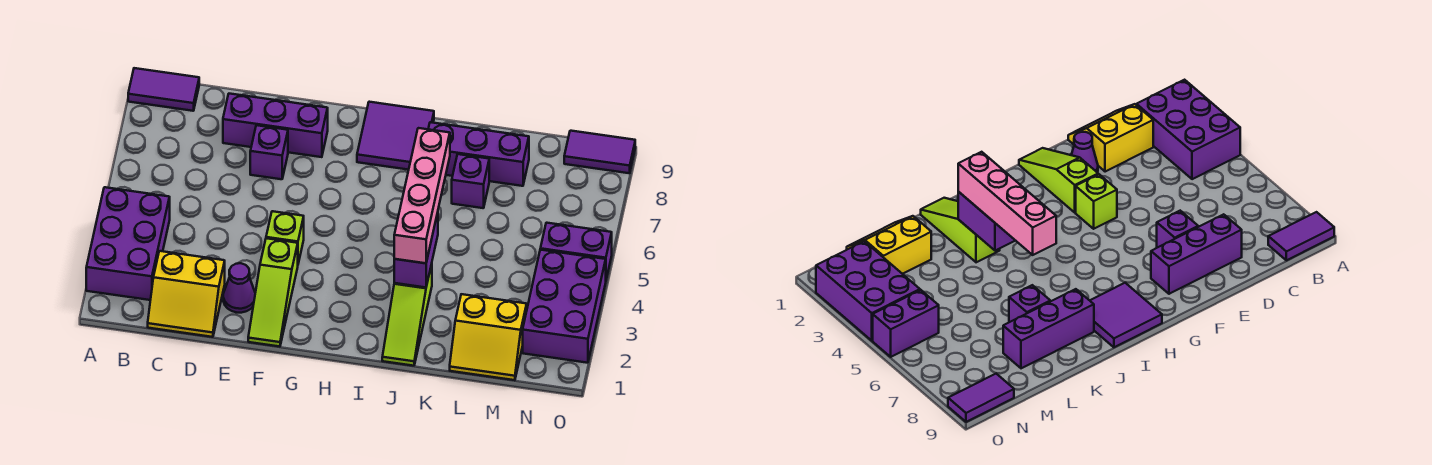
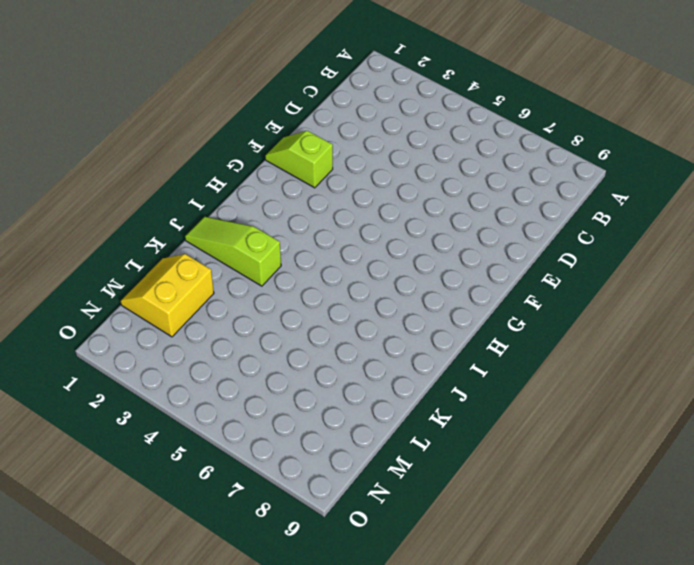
lime 1x2 slope [265,131,333,188] -> lime 1x3 slope [248,238,298,347]
none -> purple 2x3 brick [86,187,170,300]
none -> purple 1x2 tile [128,68,199,111]
none -> yellow 2x2 slope [148,251,225,337]

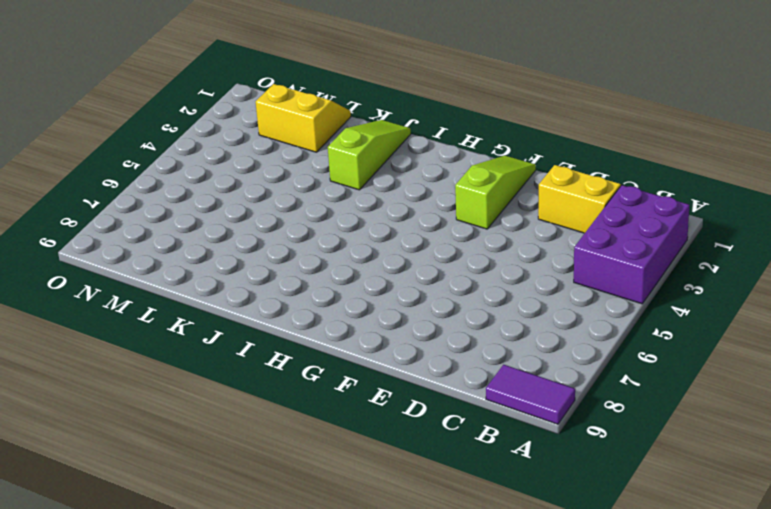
none -> purple 1x3 brick [223,94,328,157]
none -> purple 1x1 cone [223,263,255,313]
none -> purple 1x1 brick [250,125,288,179]

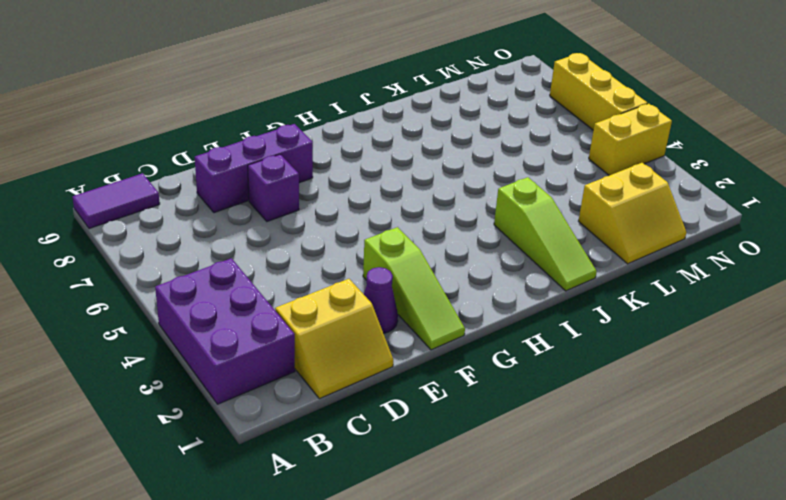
yellow 1x2 brick [589,104,672,175] -> purple 2x3 brick [523,250,606,363]
yellow 1x3 brick [550,53,647,130] -> purple 1x2 brick [540,223,612,279]
none -> lime 1x1 brick [266,211,304,263]
none -> purple 2x2 tile [357,102,434,170]
none -> purple 1x3 brick [428,122,529,186]

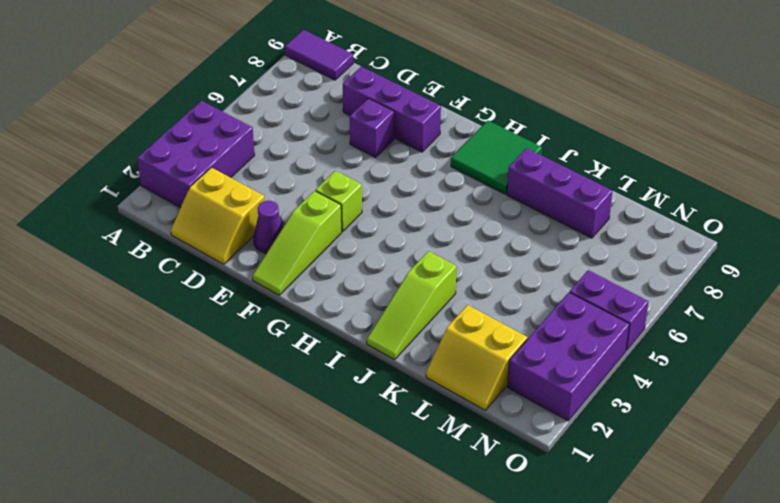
green 2x2 tile [451,121,542,194] -> purple 2x2 tile [357,102,434,170]
none -> purple 1x1 brick [452,154,489,208]
none -> purple 1x2 tile [564,131,635,173]
none -> purple 1x2 brick [394,213,438,287]

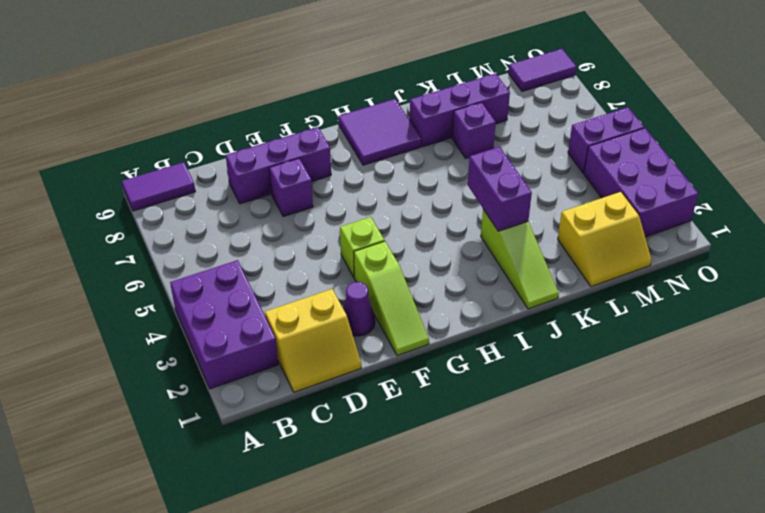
none -> pink 1x4 brick [394,128,450,263]

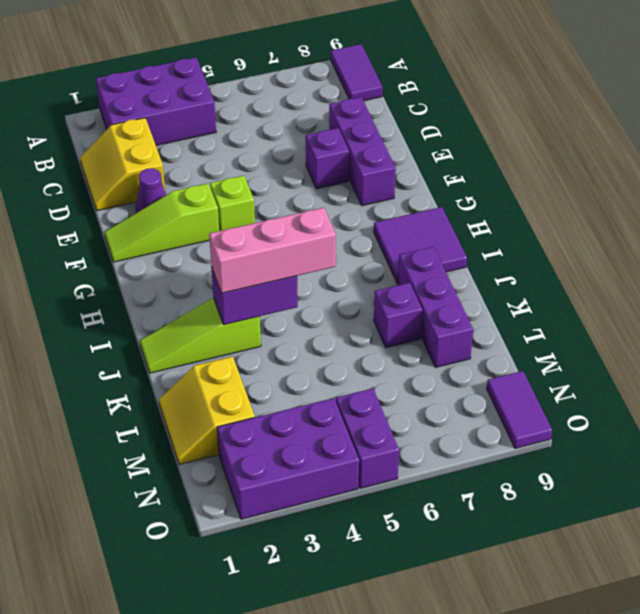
pink 1x3 brick [209,208,336,293] -> pink 1x4 brick [394,128,450,263]

